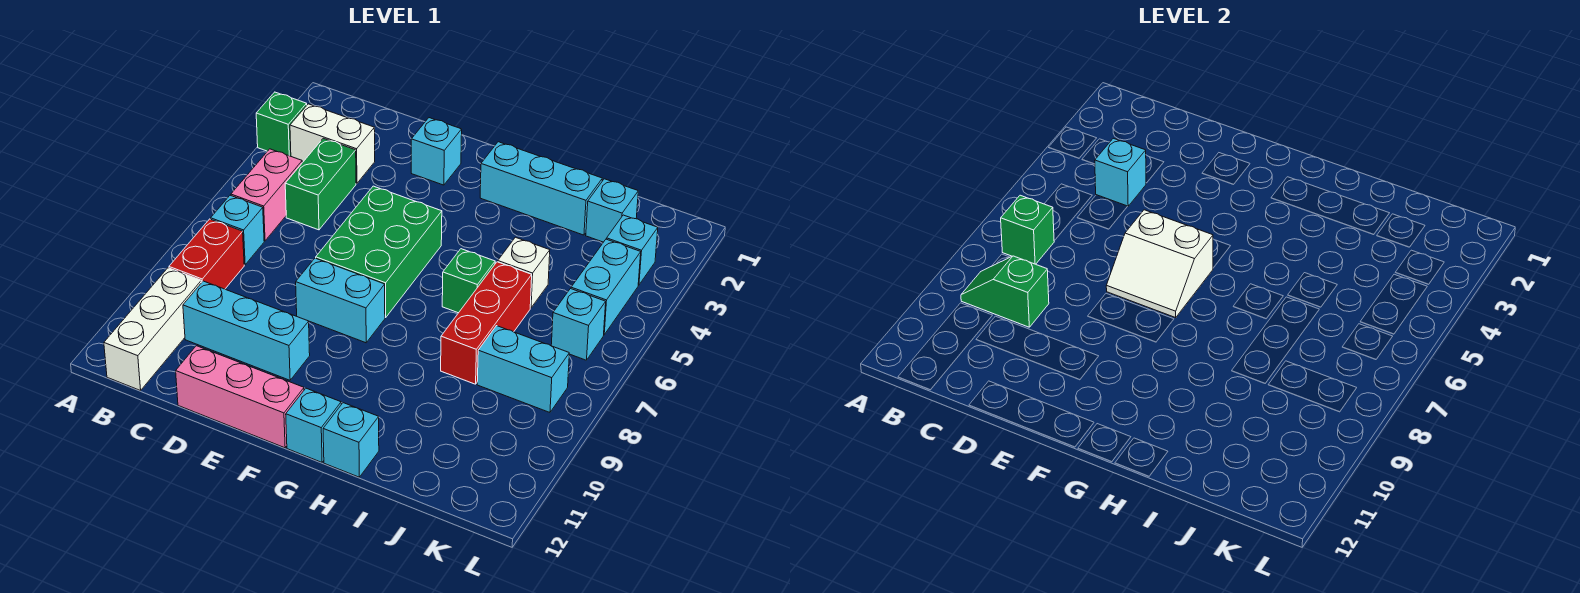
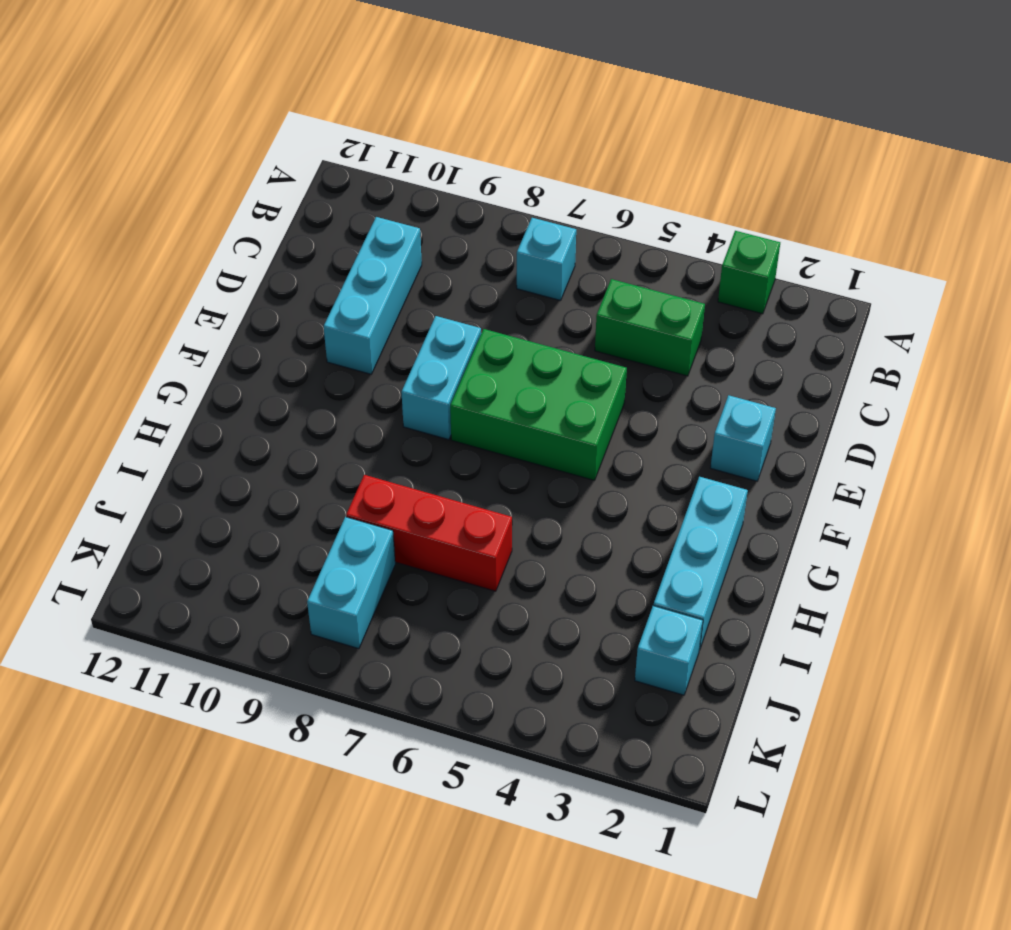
none -> white 1x2 brick [290,104,375,183]
none -> pink 1x2 brick [231,149,302,241]
none -> red 1x2 brick [169,219,244,289]

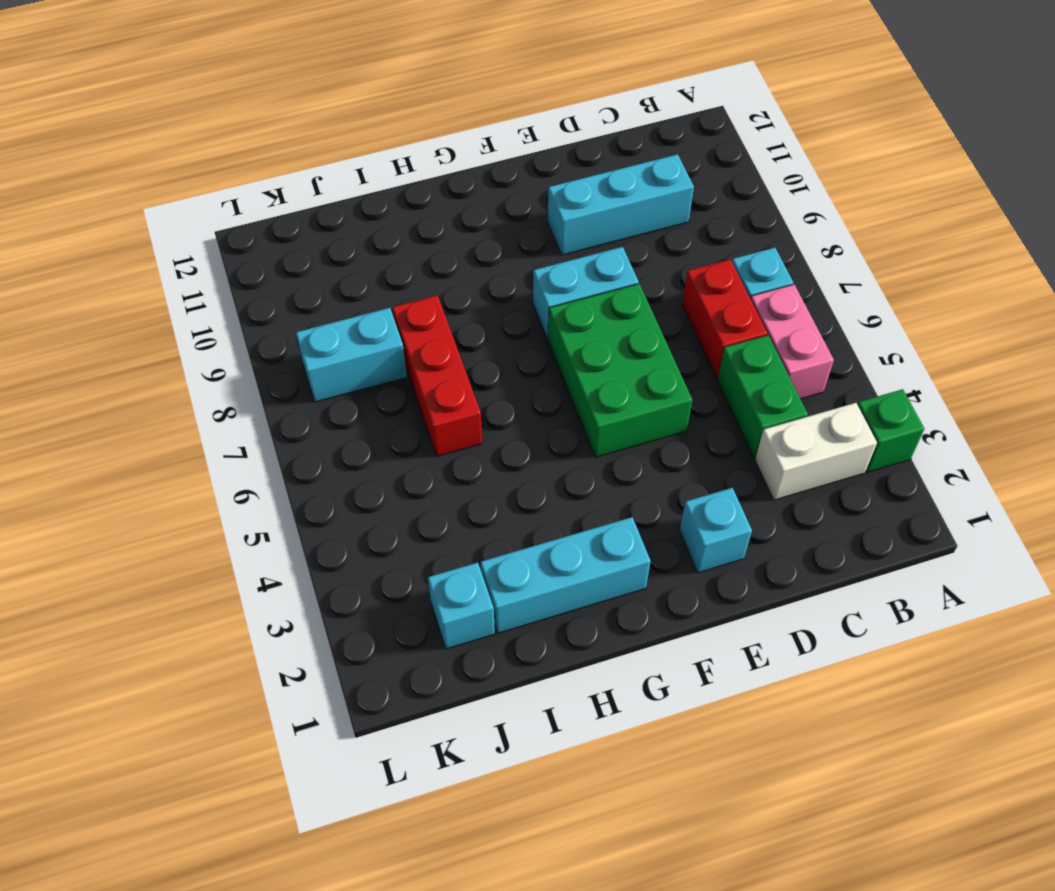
red 1x2 brick [682,260,767,378] -> red 1x2 brick moved to [169,219,244,289]
none -> white 1x3 brick [104,268,202,391]
none -> pink 1x3 brick [176,346,304,448]
none -> cyan 1x1 brick [286,388,341,462]

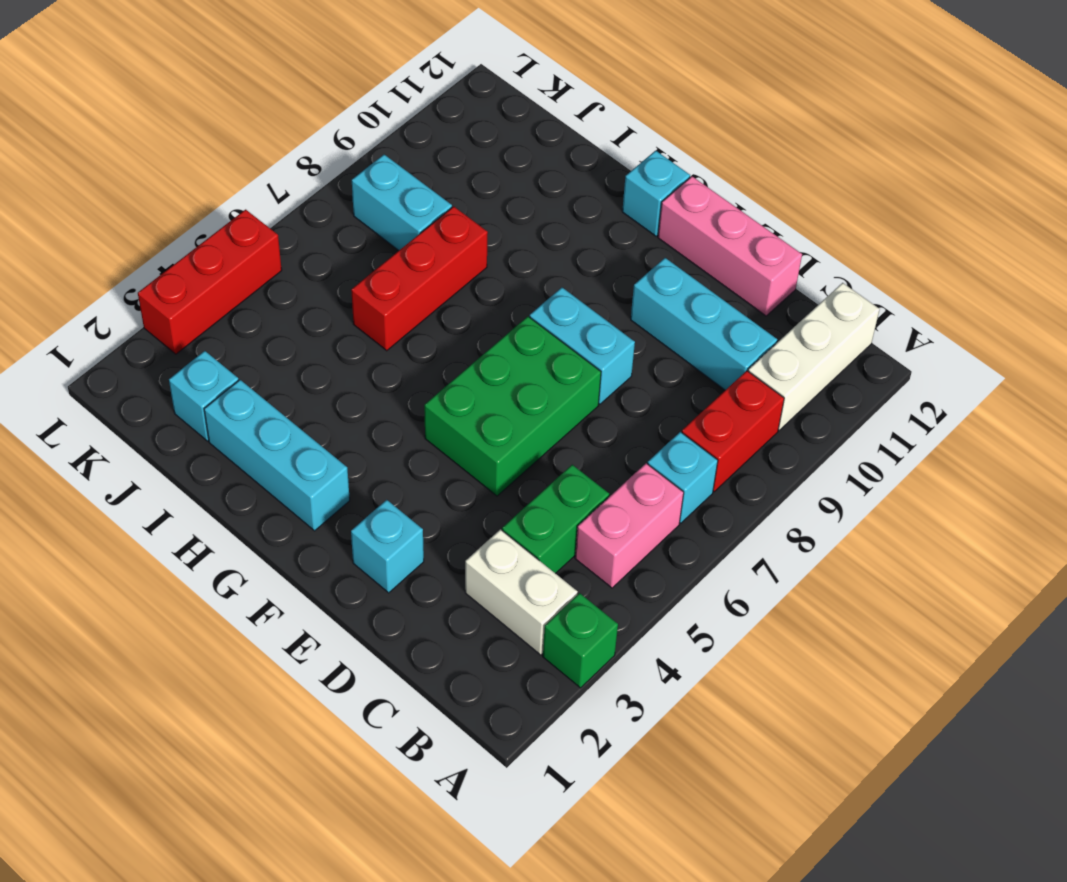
red 1x3 brick [138,210,282,354] -> none
none -> green 1x1 brick [442,249,495,313]
none -> cyan 1x1 brick [323,403,379,477]
none -> white 1x1 brick [498,237,550,308]

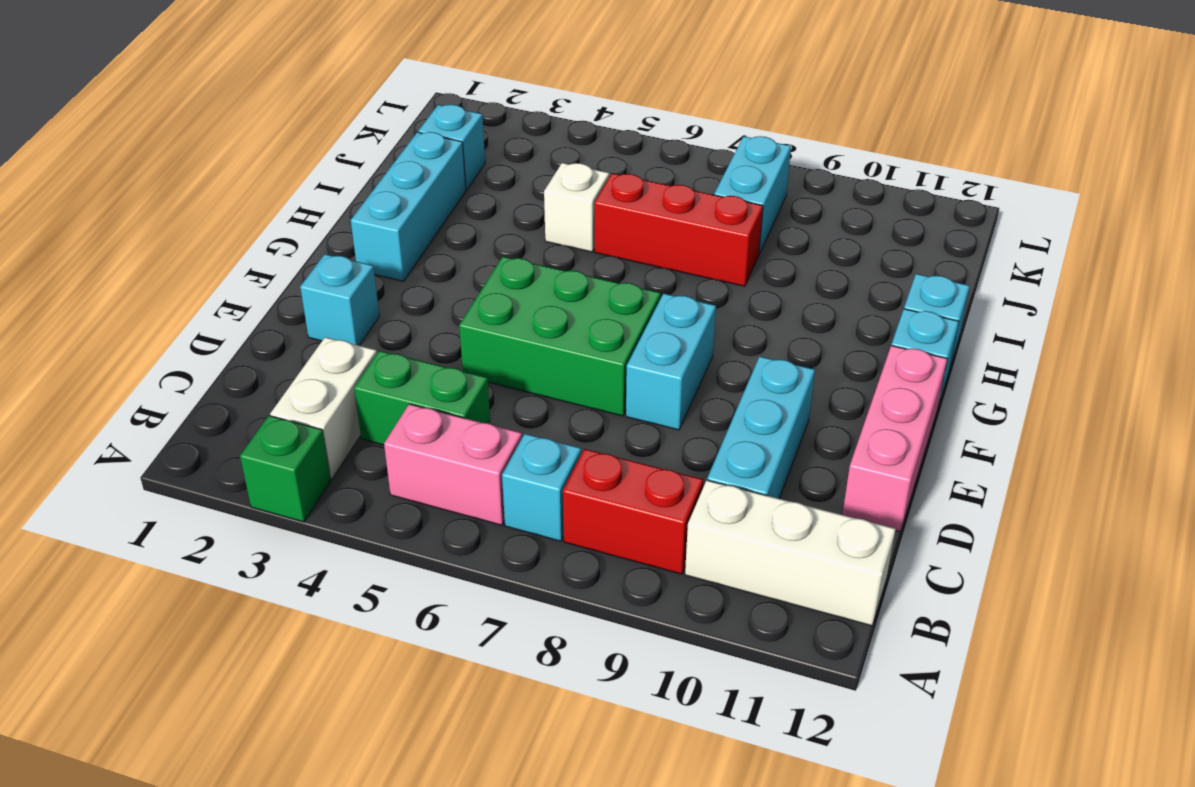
none -> green 1x1 brick [442,249,495,313]
none -> cyan 1x1 brick [607,215,658,285]
none -> cyan 1x2 brick [571,239,641,335]

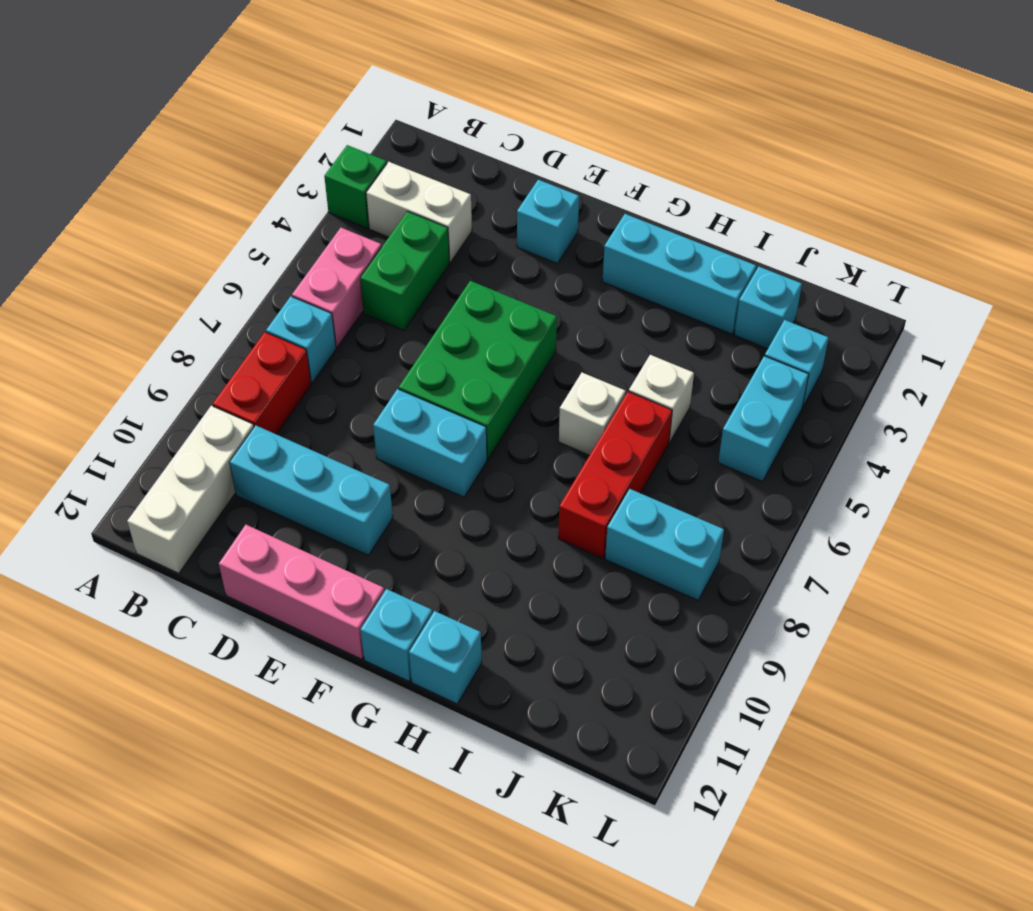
white 1x1 brick [559,373,626,455] -> green 1x1 brick [442,249,495,313]
none -> cyan 1x1 brick [551,289,606,360]
none -> green 1x1 brick [1001,195,1054,264]
none -> green 1x2 slope [961,256,1049,327]

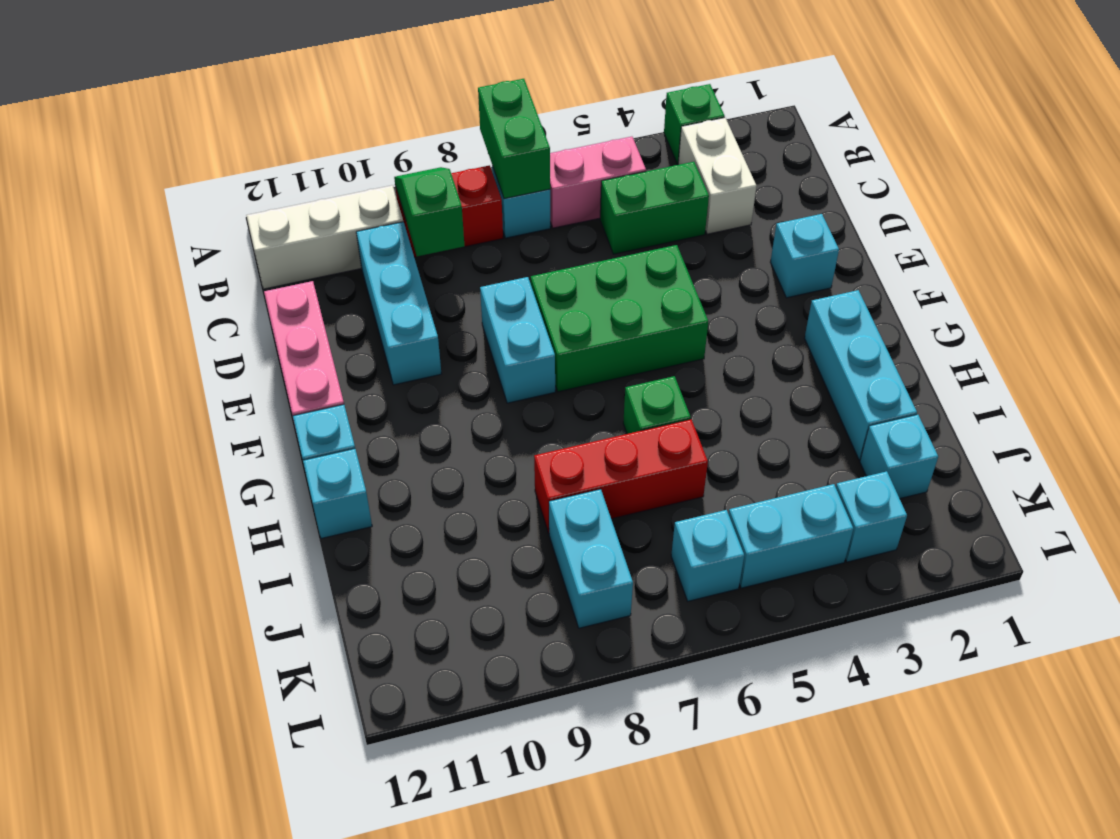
green 1x2 brick [478,79,550,199] -> green 1x1 brick [1001,195,1054,264]
none -> white 1x1 brick [498,237,550,308]
none -> cyan 1x1 brick [1095,138,1146,206]
none -> white 2x2 slope [1106,210,1213,318]

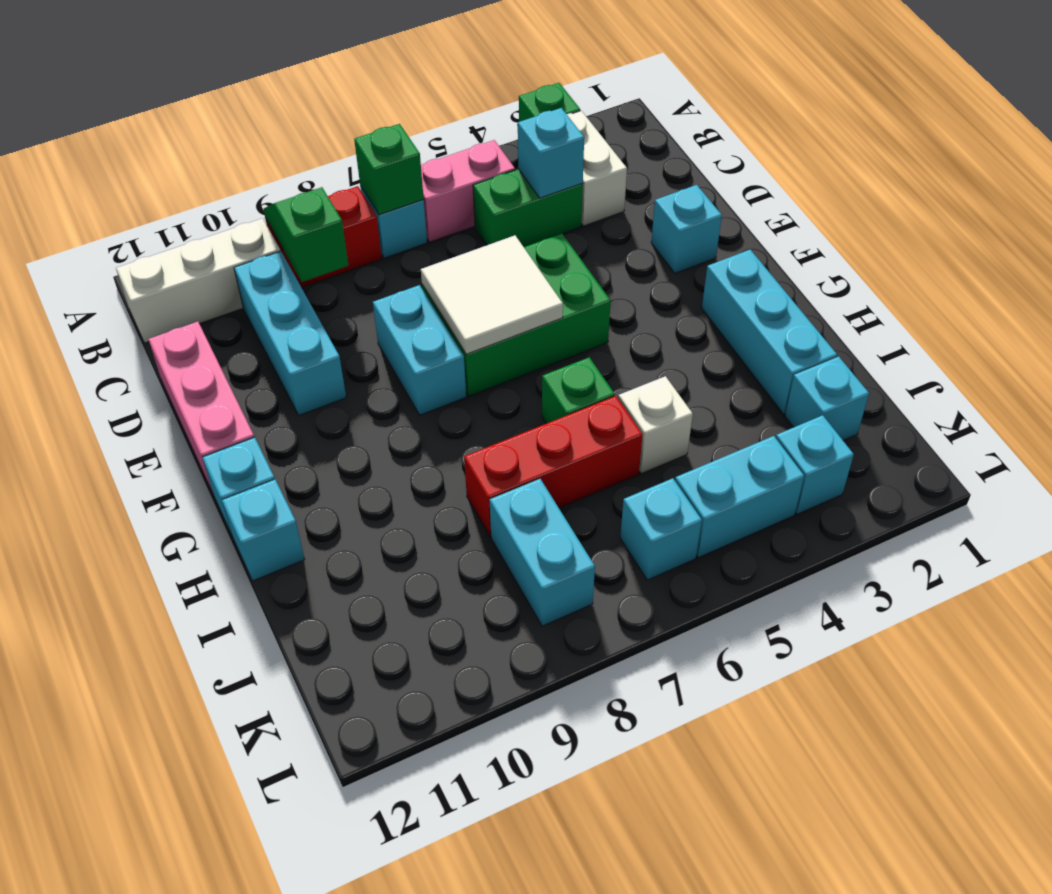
white 2x2 tile [421,235,563,354] -> white 2x2 slope [1106,210,1213,318]

